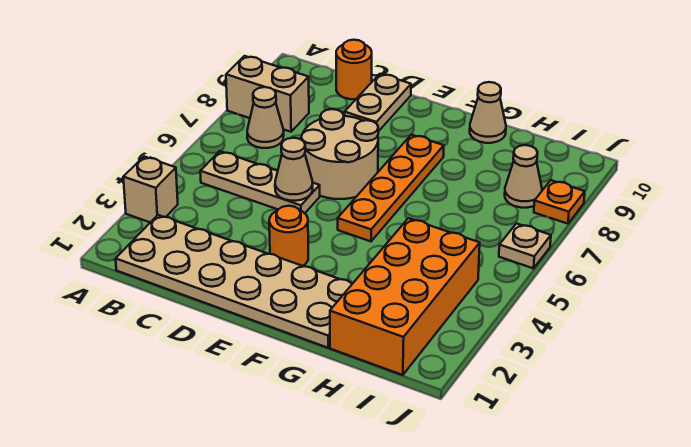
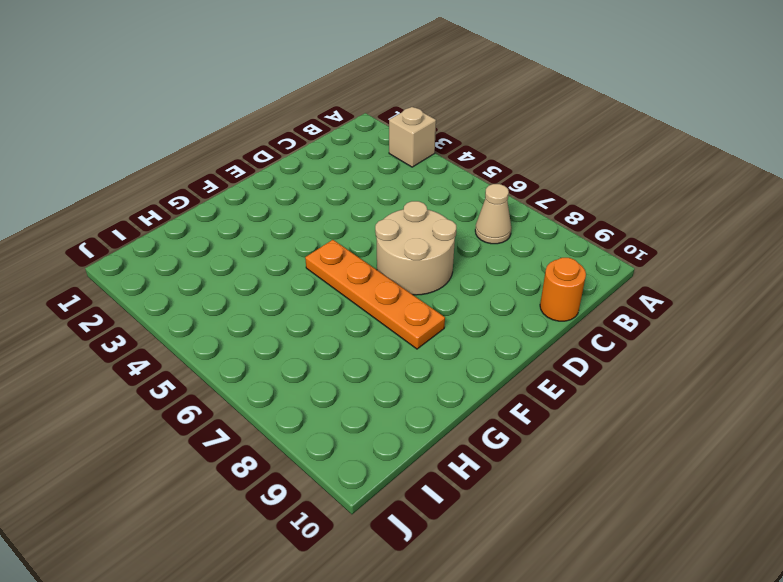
none -> tan 1x2 brick [226,56,309,132]
none -> tan 2x6 plate [116,215,352,348]
none -> tan 1x3 plate [200,151,320,213]

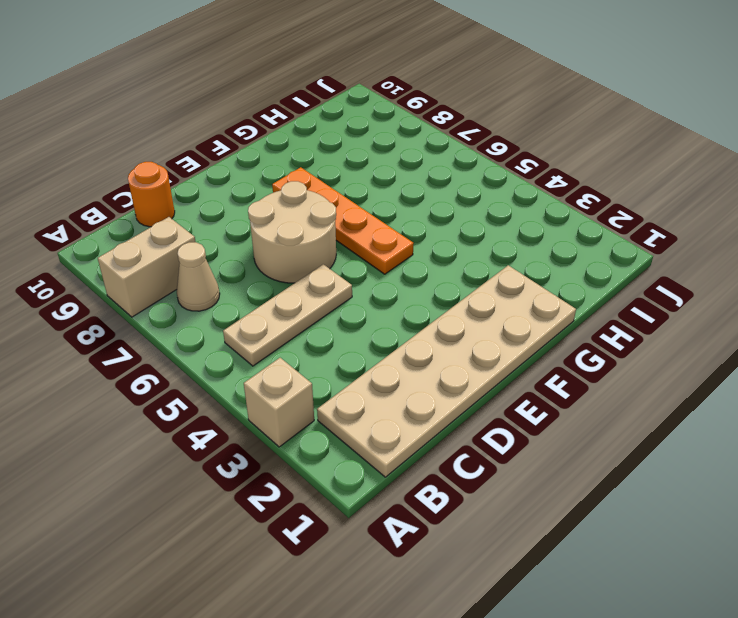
none -> tan 1x2 plate [345,74,411,132]
none -> orange 1x1 round brick [269,206,308,266]
none -> tan 1x1 cone [470,82,506,143]

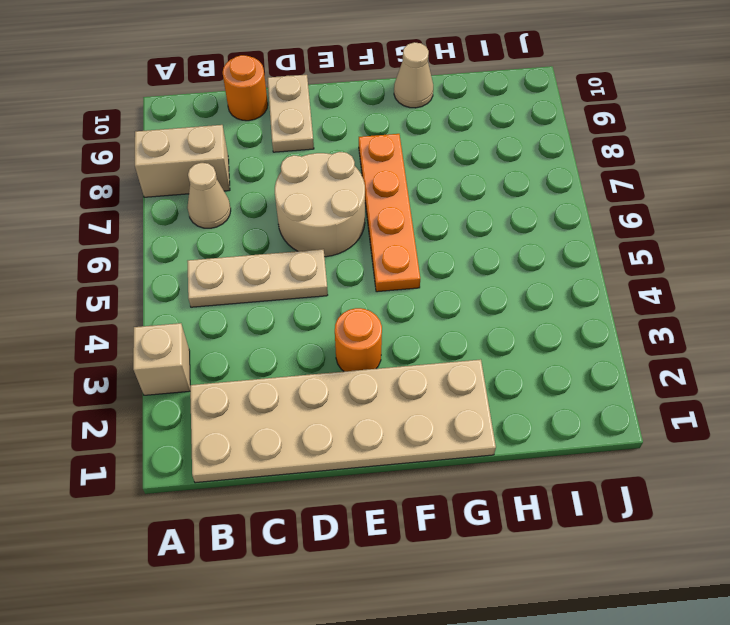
none -> orange 2x4 brick [330,218,480,375]
none -> tan 1x1 cone [505,145,542,208]
none -> tan 1x1 plate [499,224,551,268]

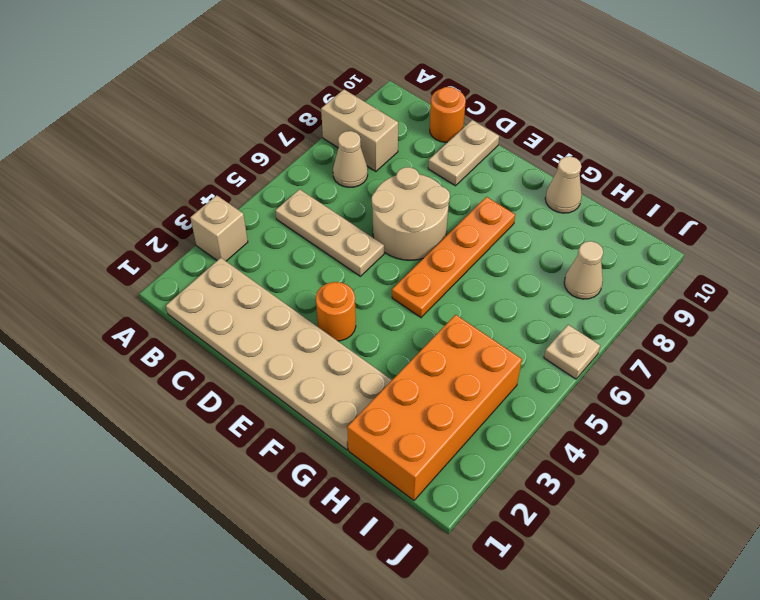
none -> orange 1x1 plate [534,180,585,224]
none -> tan 1x1 cone [275,138,313,201]

